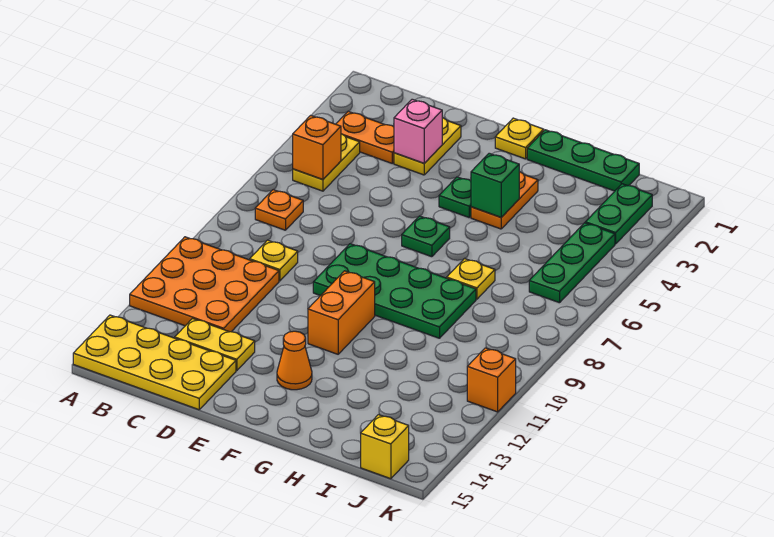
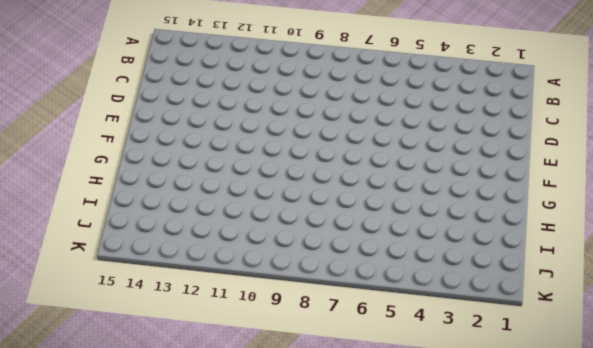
none -> orange 3x3 plate [130,237,279,332]
none -> yellow 2x4 plate [73,315,236,410]
none -> orange 1x2 plate [336,111,394,163]

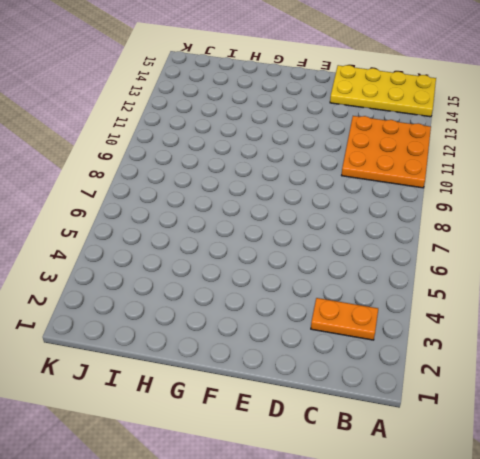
none -> yellow 1x2 plate [293,134,360,191]
none -> orange 1x1 plate [255,190,303,230]
none -> yellow 1x1 plate [250,240,298,281]

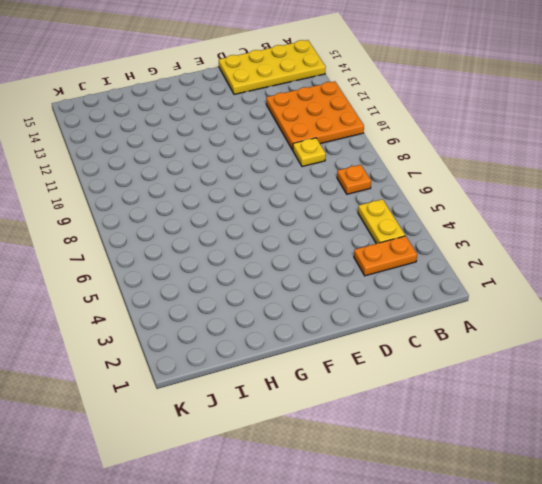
none -> yellow 1x2 plate [175,319,255,371]
none -> yellow 1x2 plate [394,117,461,175]
none -> green 2x4 plate [313,244,476,338]

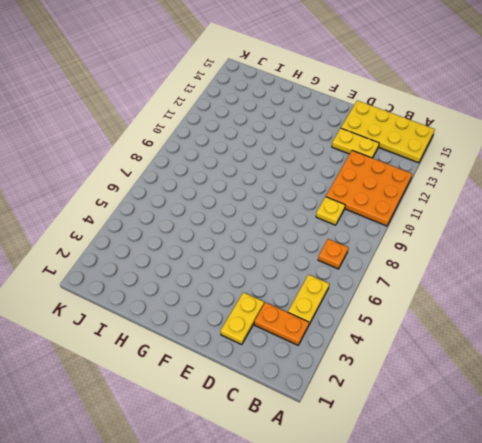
none -> green 2x4 plate [313,244,476,338]
none -> yellow 1x1 plate [495,118,544,159]
none -> green 1x1 plate [439,177,471,217]

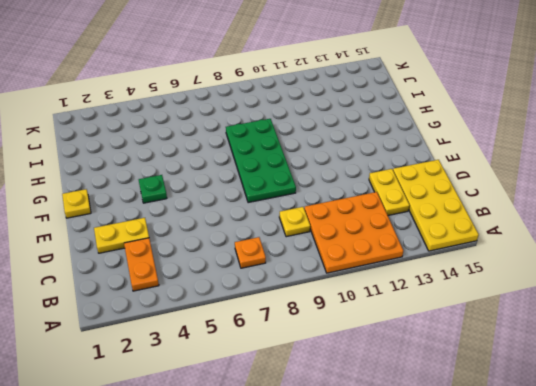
none -> yellow 1x2 plate [293,134,360,191]
none -> green 1x1 plate [402,216,450,257]
none -> orange 1x2 brick [308,271,375,354]

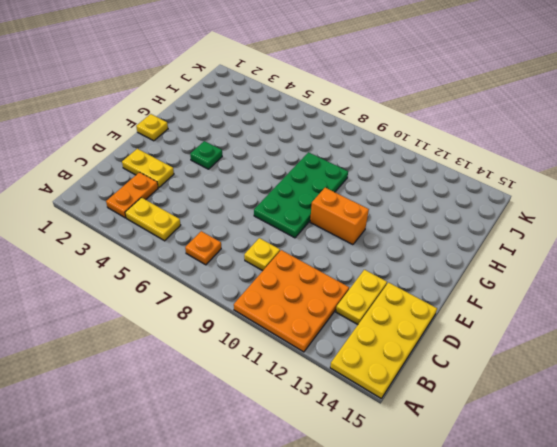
none -> green 1x1 plate [402,216,450,257]
none -> orange 1x1 cone [277,331,312,390]
none -> green 1x3 plate [527,130,639,191]

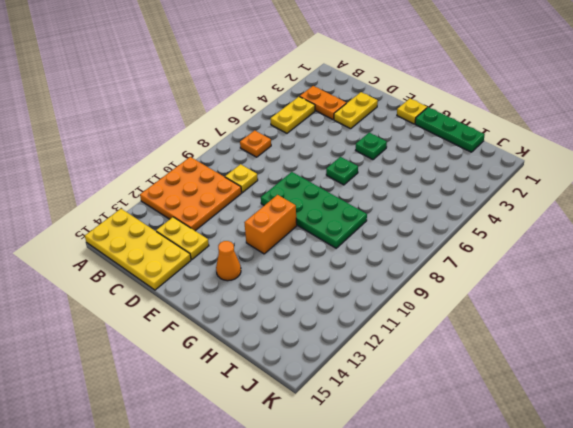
none -> orange 1x2 plate [471,171,538,229]
none -> yellow 1x1 plate [447,258,495,299]
none -> green 1x2 plate [585,184,652,244]

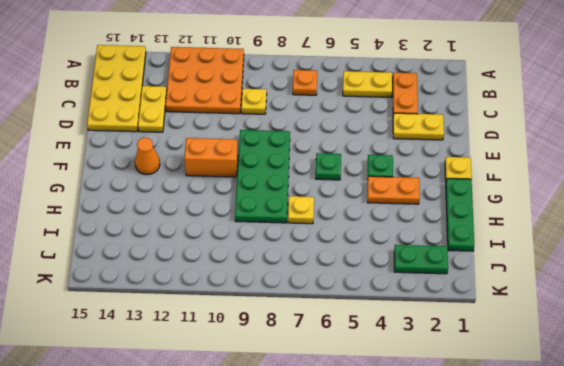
none -> green 1x3 plate [529,223,615,303]
none -> yellow 1x1 brick [361,415,409,479]
none -> orange 1x1 brick [467,348,516,412]

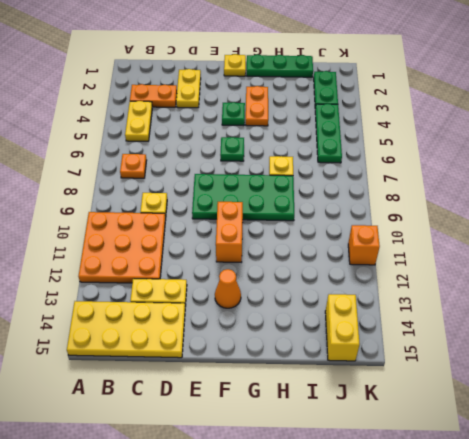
yellow 1x2 brick [325,294,360,361] -> yellow 1x1 brick [361,415,409,479]
none -> orange 1x1 brick [293,115,341,180]
none -> pink 1x1 brick [394,99,442,163]
none -> green 1x1 brick [471,153,519,217]

